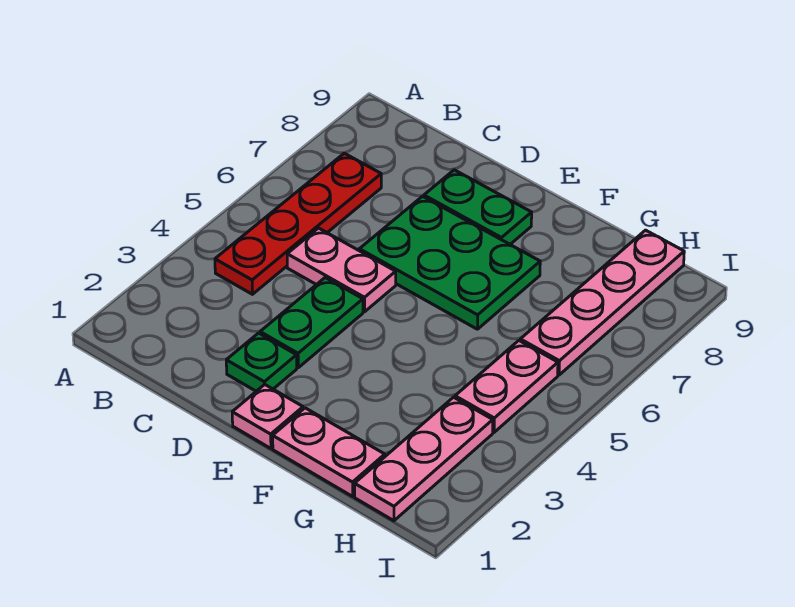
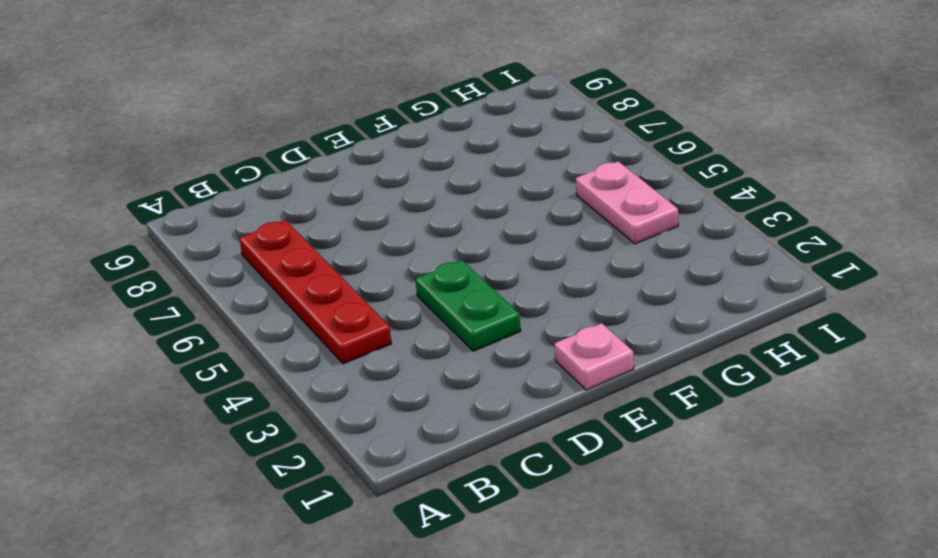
none -> pink 1x2 plate [287,228,396,312]
none -> green 1x1 plate [226,333,297,391]

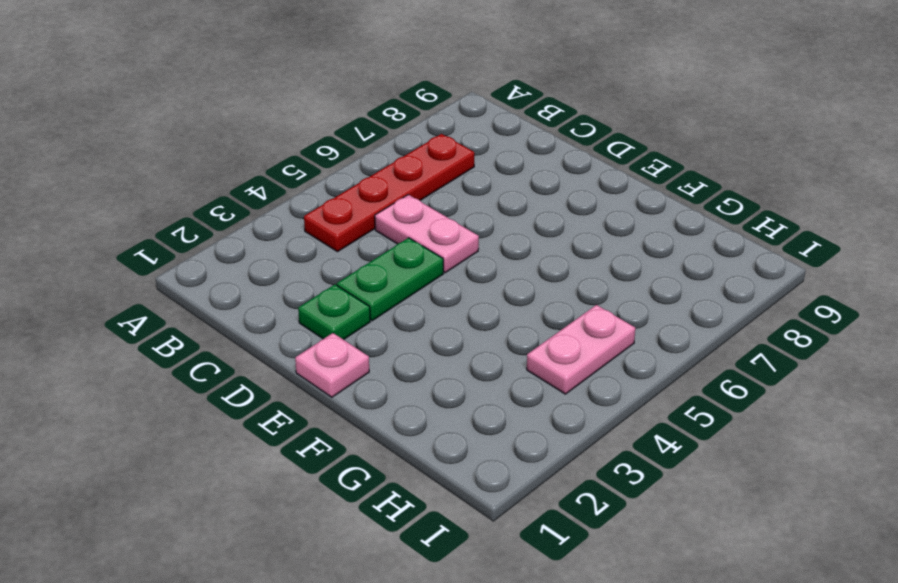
none -> green 2x3 plate [359,196,540,329]
none -> green 1x2 plate [424,170,532,244]

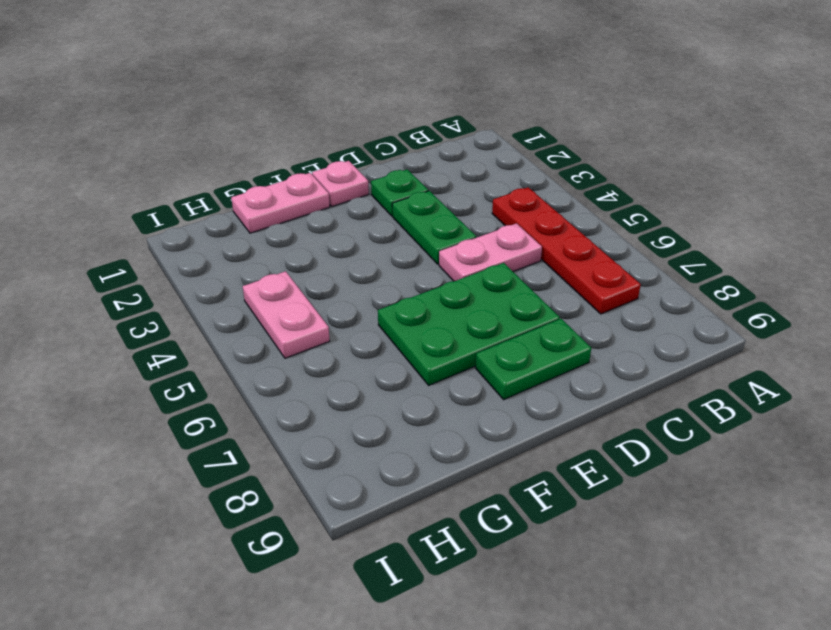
none -> pink 1x3 plate [355,397,493,521]
none -> pink 1x4 plate [520,230,684,375]

